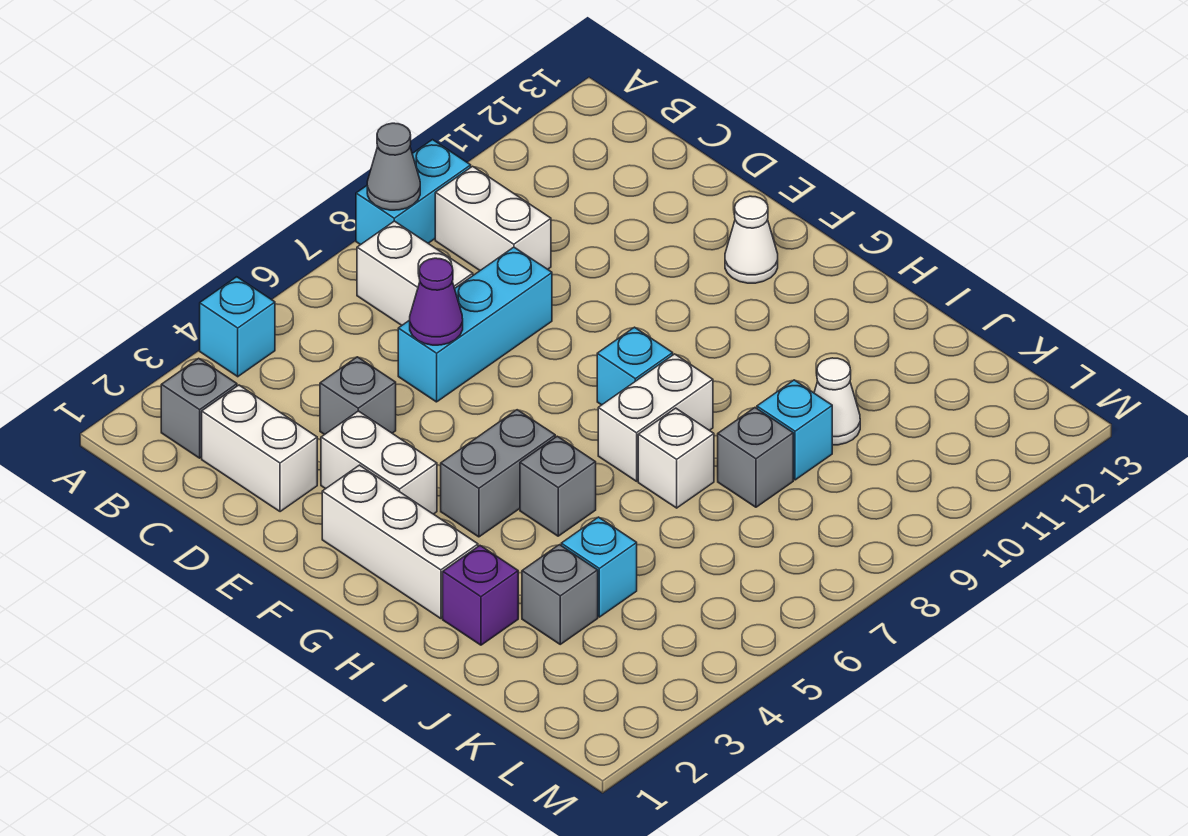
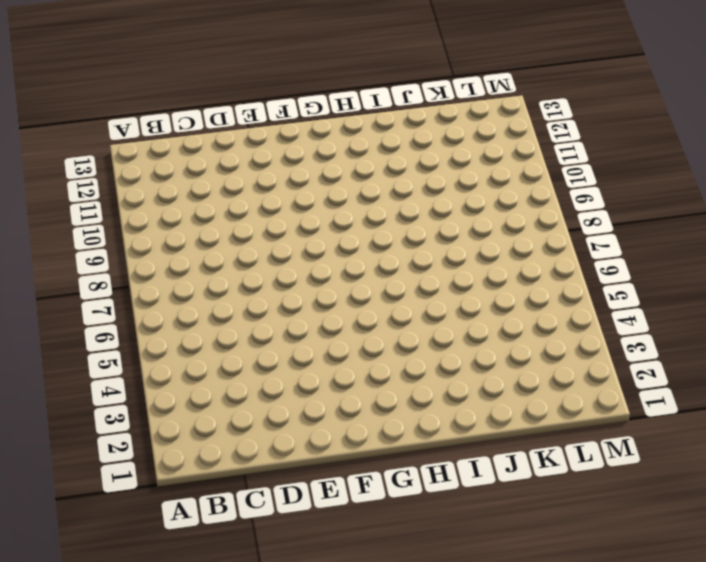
none -> cyan 1x1 brick [200,277,275,377]
none -> cyan 1x2 brick [356,140,471,245]
none -> grey 1x1 brick [161,358,237,458]

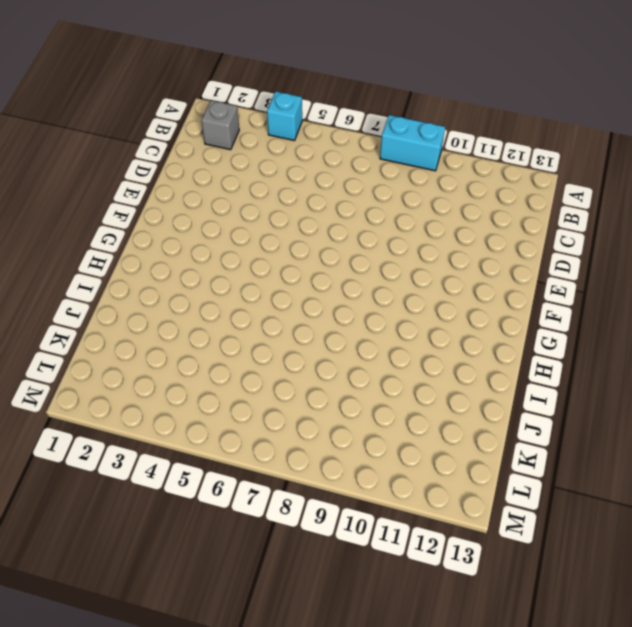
none -> white 1x2 brick [357,221,473,325]
none -> white 1x2 brick [435,166,551,270]
none -> white 1x2 brick [202,385,317,512]

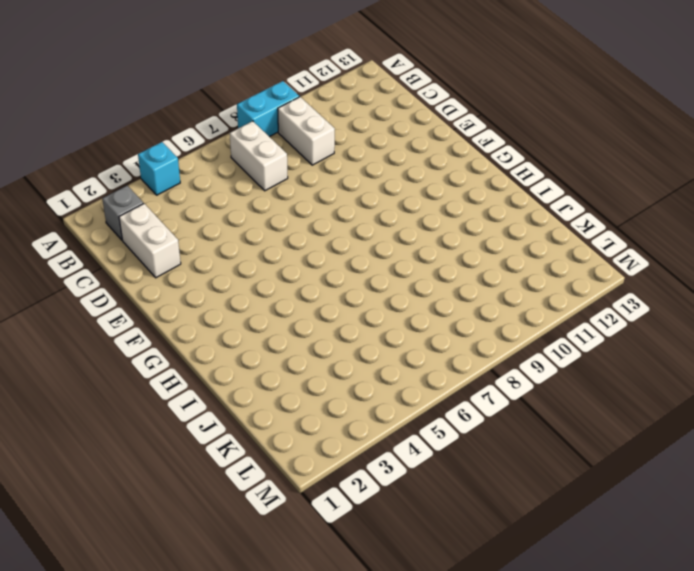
none -> grey 1x1 brick [320,357,396,435]
none -> cyan 1x3 brick [398,247,552,402]
none -> white 1x2 brick [321,411,437,514]

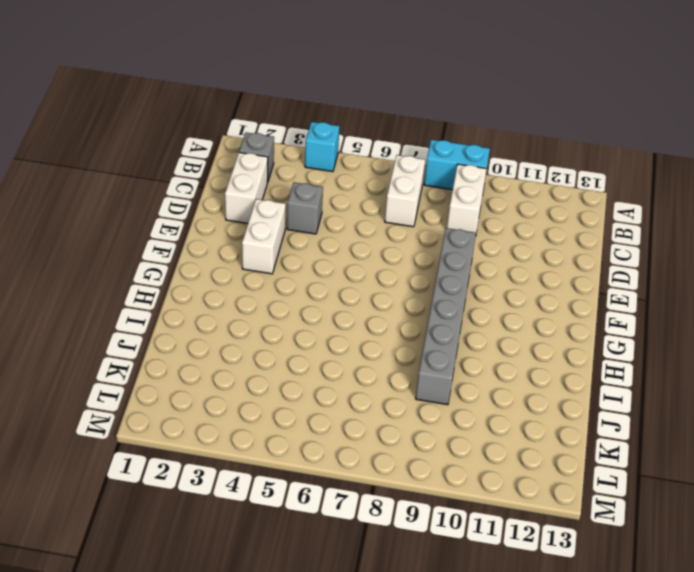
grey 1x6 brick [416,228,476,405] -> cyan 1x1 brick [757,380,832,480]
none -> cyan 1x3 brick [398,247,552,402]
none -> white 1x3 brick [322,465,478,619]
none -> white 1x1 cone [725,196,778,283]

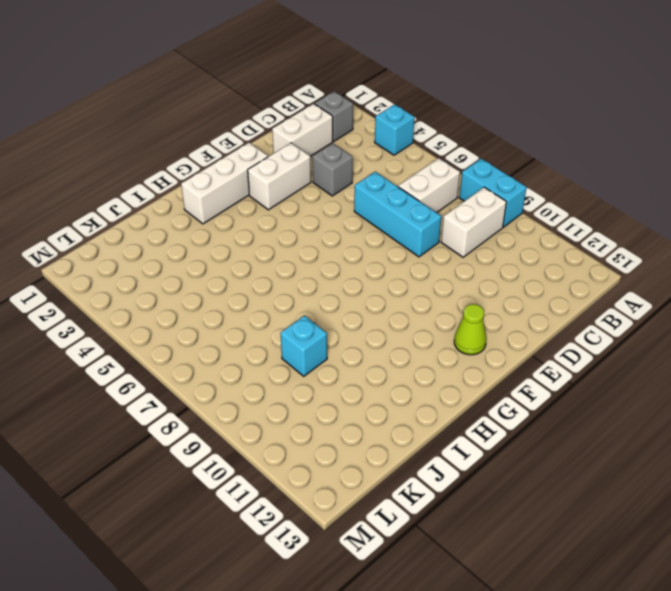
lime 1x1 cone [454,304,486,355] -> white 1x1 cone [725,196,778,283]
none -> grey 1x2 brick [441,410,555,537]
none -> cyan 1x1 brick [597,327,673,405]
none -> grey 1x1 brick [520,436,596,536]

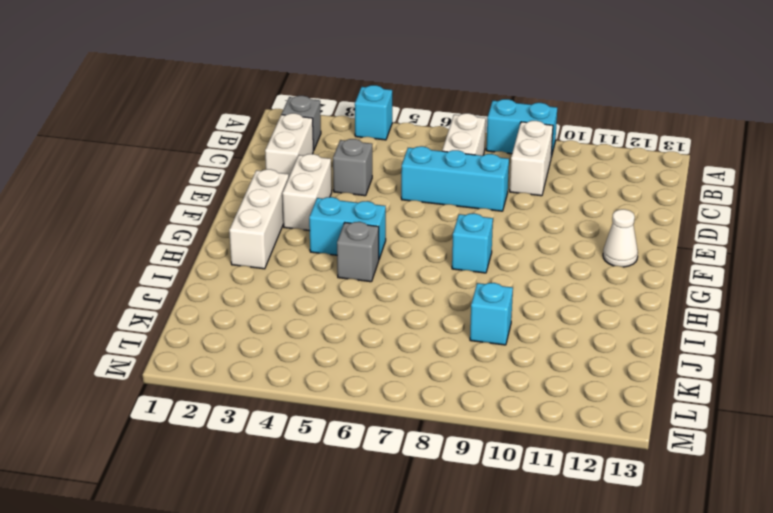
cyan 1x2 brick [309,197,386,259] -> grey 1x2 brick [441,410,555,537]
none -> white 1x2 brick [598,354,713,481]
none -> purple 1x1 brick [443,546,518,645]
none -> white 1x1 brick [638,408,714,508]

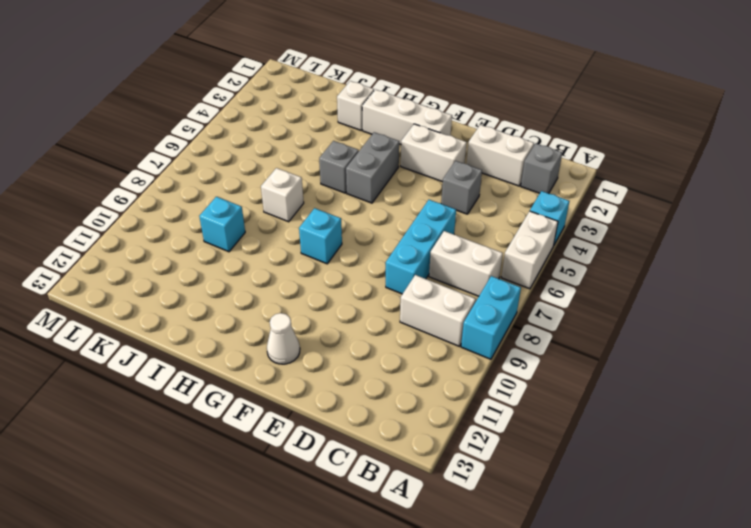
white 1x2 brick [501,211,558,289] -> white 1x2 brick moved to [598,354,713,481]
white 1x1 brick [337,81,374,131] -> purple 1x1 brick [443,546,518,645]
none -> grey 1x1 brick [522,545,598,644]
none -> cyan 1x1 brick [561,517,637,617]
none -> grey 1x1 brick [718,408,793,507]

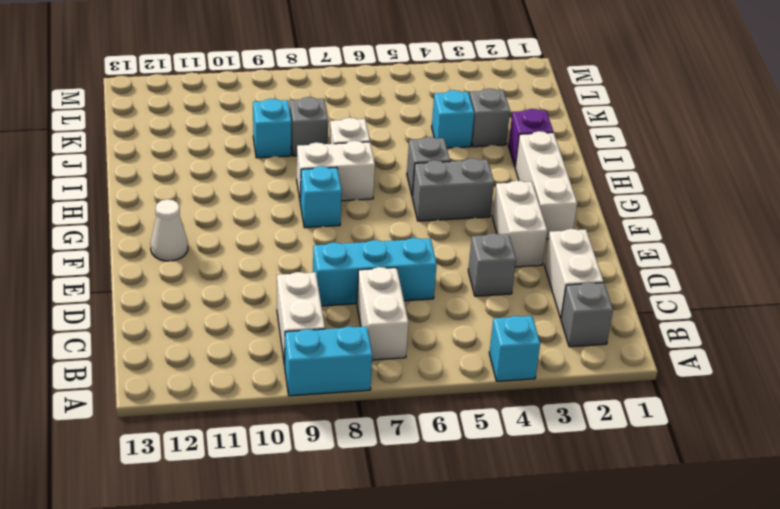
none -> white 1x1 cone [814,358,860,445]
none -> grey 1x1 cone [367,123,420,210]
none -> purple 1x1 cone [410,258,463,345]

